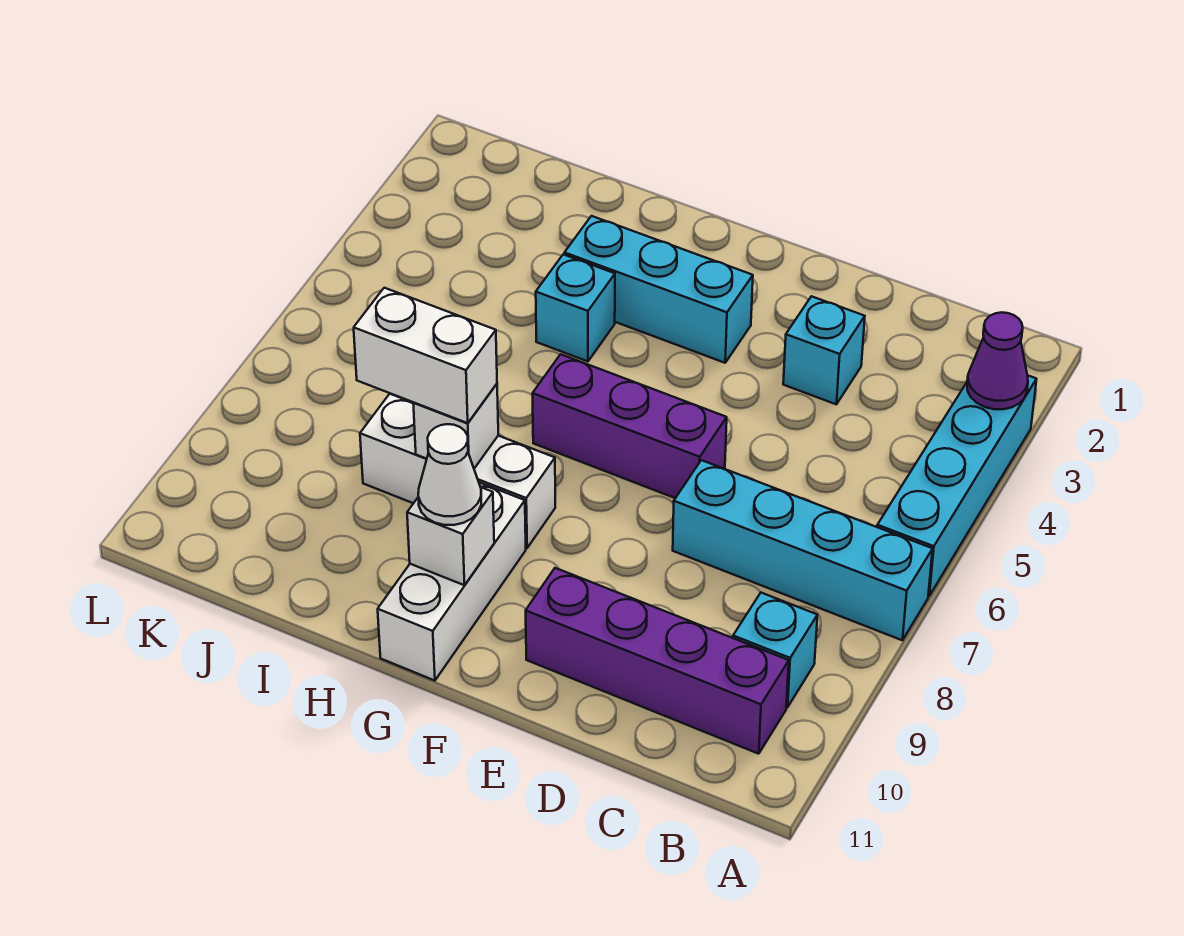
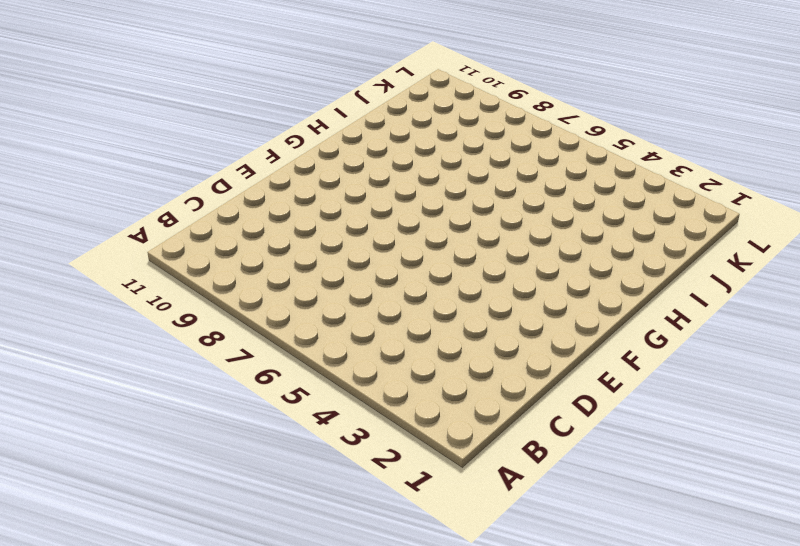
none -> cyan 1x4 brick [877,375,1037,596]
none -> cyan 1x4 brick [673,460,933,640]
none -> cyan 1x1 brick [733,593,817,707]

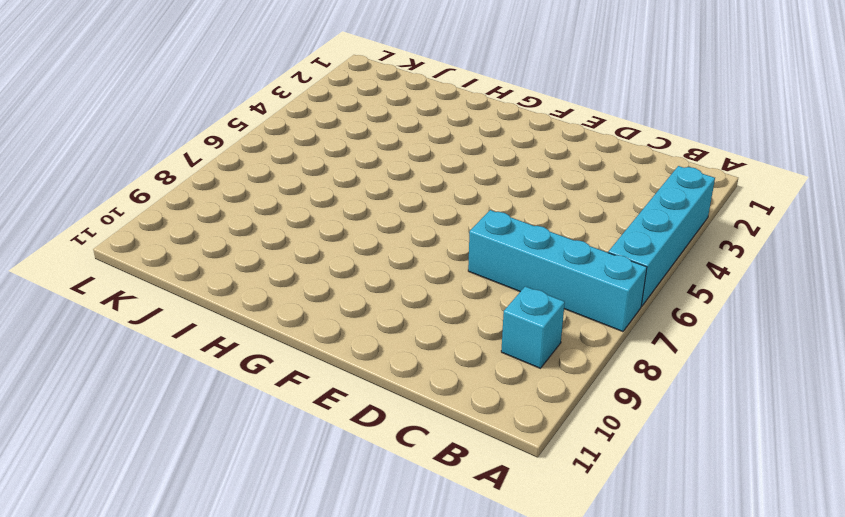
none -> purple 1x4 brick [526,568,789,754]
none -> cyan 1x1 brick [783,296,865,404]
none -> purple 1x3 brick [533,354,727,498]

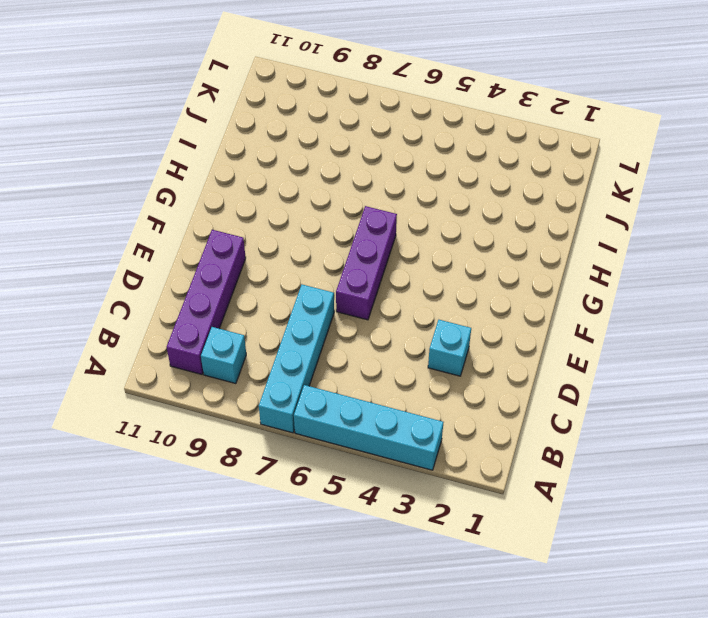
none -> cyan 1x3 brick [564,216,753,363]
none -> white 1x3 brick [360,394,555,548]
none -> white 1x3 brick [378,482,526,681]

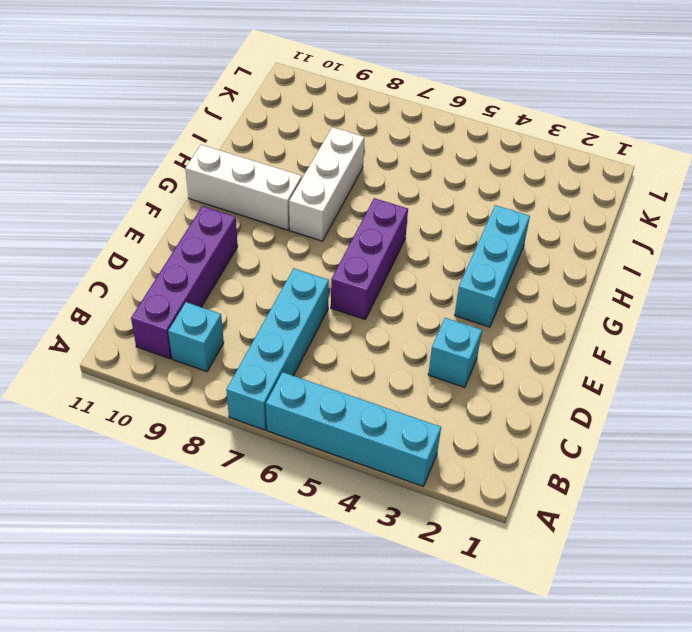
none -> cyan 1x1 brick [536,254,615,361]
none -> purple 1x1 cone [967,312,1028,409]
none -> white 1x1 brick [407,487,494,585]

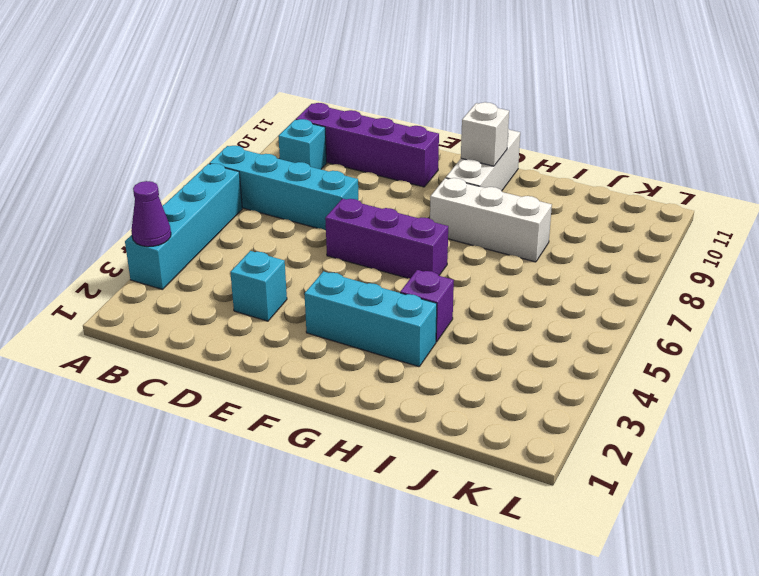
purple 1x1 brick [400,270,454,342] -> cyan 1x1 brick [536,254,615,361]
none -> white 1x1 brick [413,384,498,468]
none -> white 1x1 cone [418,424,481,525]
none -> white 1x2 brick [354,288,497,423]

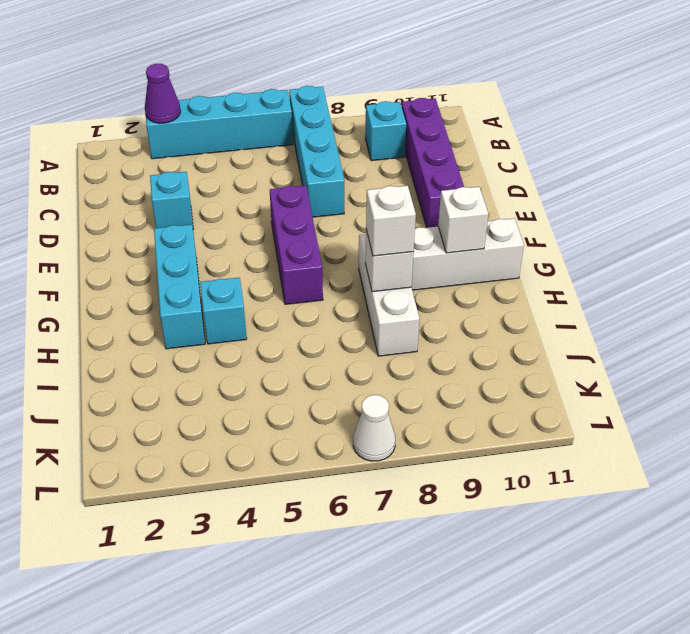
white 1x1 brick [366,186,416,256] -> white 1x2 brick [354,288,497,423]
white 1x1 cone [353,395,395,461] -> white 1x1 cone moved to [418,424,481,525]

